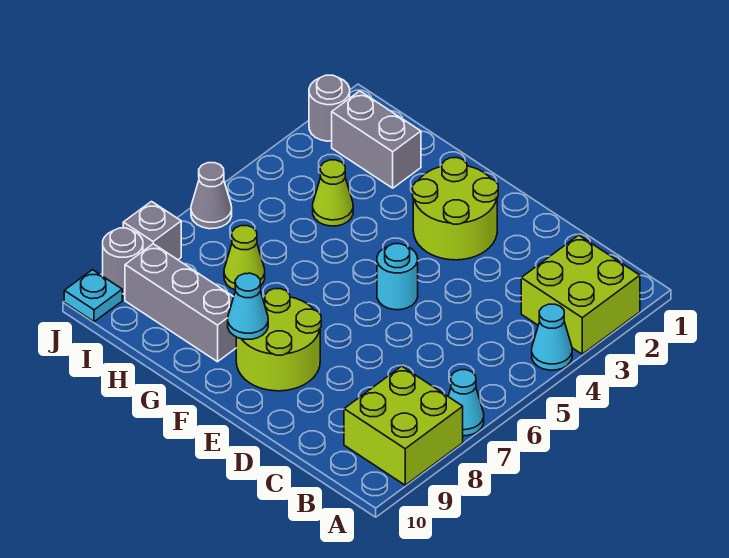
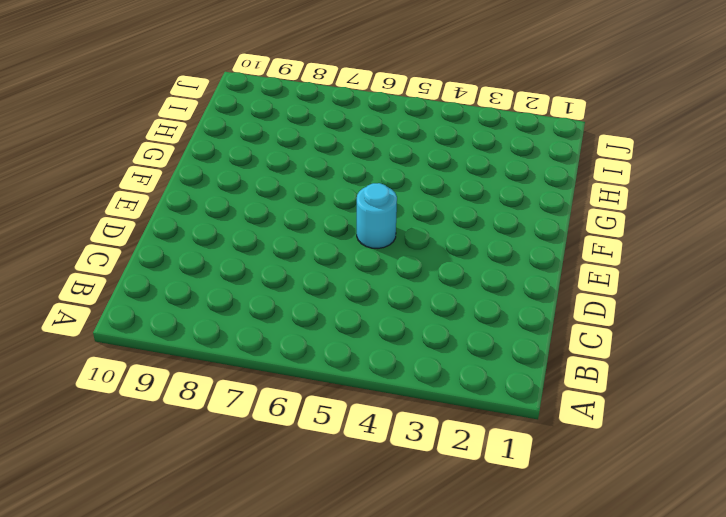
none -> lime 2x2 brick [521,235,640,354]
none -> cyan 1x1 cone [532,304,572,370]
none -> cyan 1x1 cone [448,370,484,436]

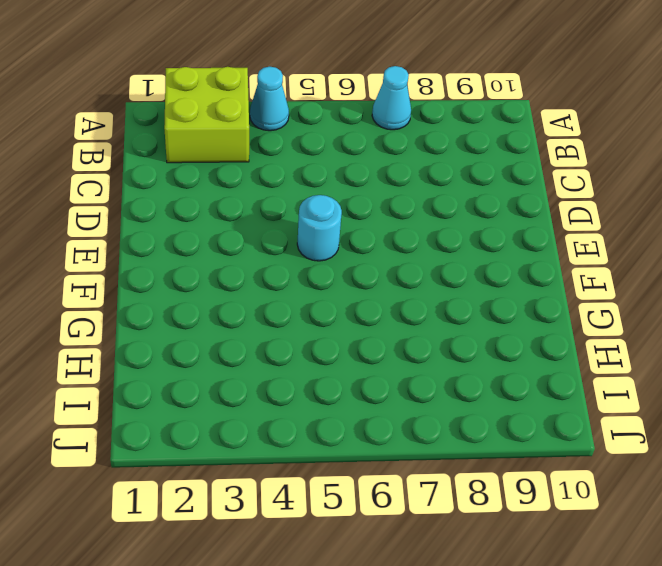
none -> lime 2x2 brick [344,366,463,485]
none -> lime 2x2 round brick [412,158,498,260]
none -> lime 2x2 round brick [236,289,321,391]

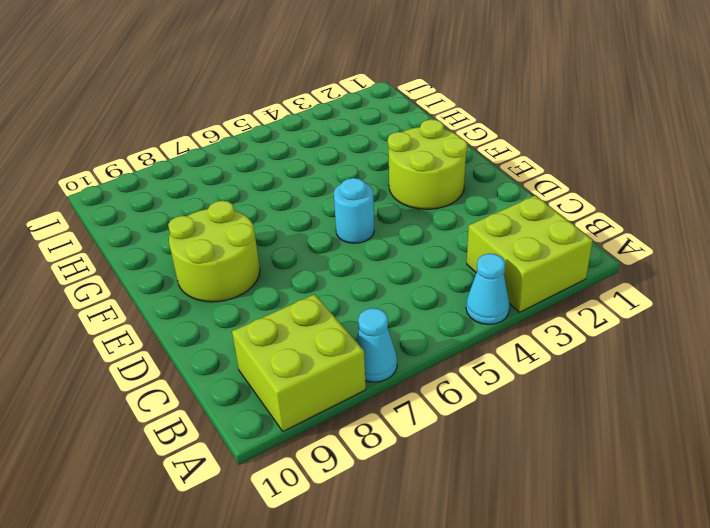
none -> grey 1x3 brick [125,244,236,362]
none -> grey 1x2 brick [332,91,421,188]
none -> lime 1x1 cone [313,160,353,226]

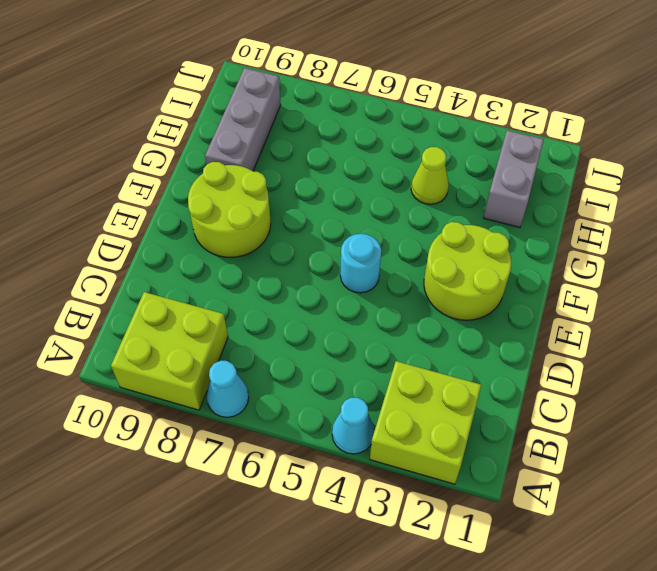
none -> lime 1x1 cone [224,226,265,290]
none -> grey 1x1 round brick [309,75,350,141]
none -> grey 1x1 cone [191,163,232,229]

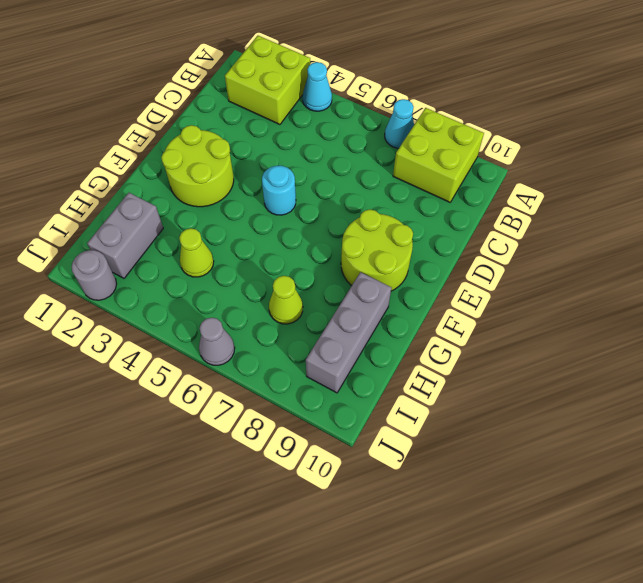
none -> grey 1x1 brick [123,202,181,260]
none -> grey 1x1 round brick [103,228,143,294]
none -> cyan 1x1 plate [64,270,122,322]

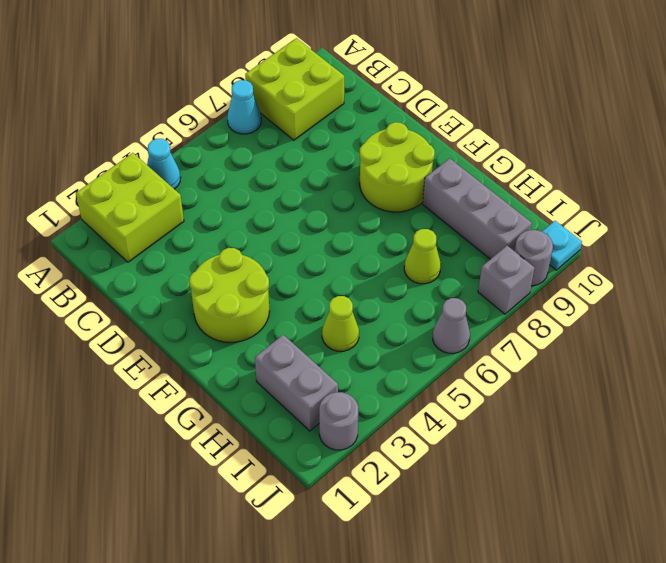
none -> cyan 1x1 round brick [377,244,418,310]
none -> cyan 1x1 cone [228,273,268,339]

